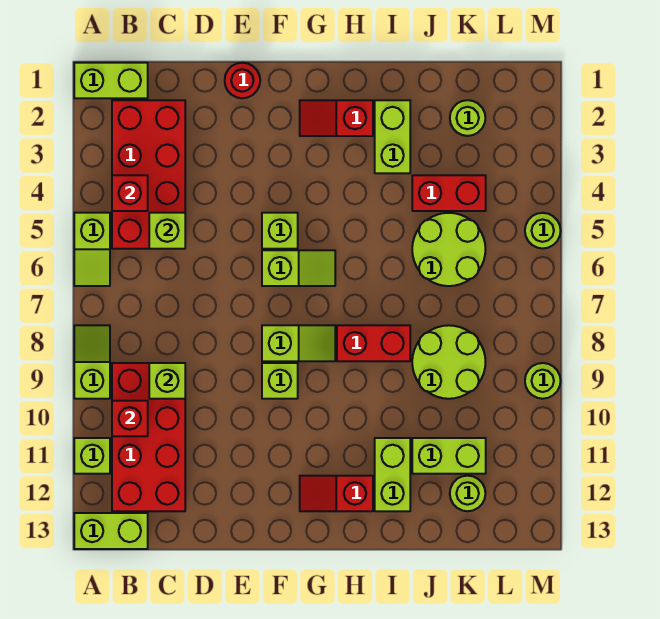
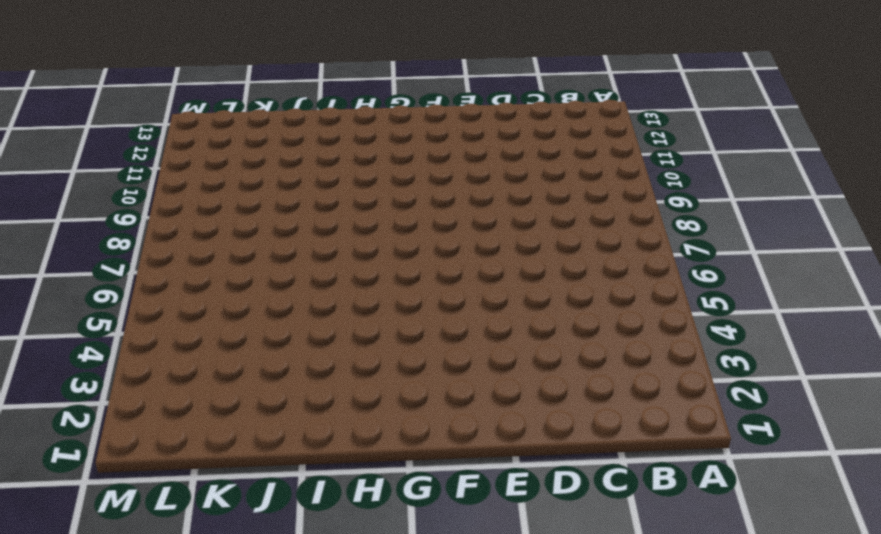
none -> lime 1x2 brick [74,63,148,98]
none -> lime 1x2 slope [74,213,110,286]
none -> lime 1x2 slope [74,325,110,399]

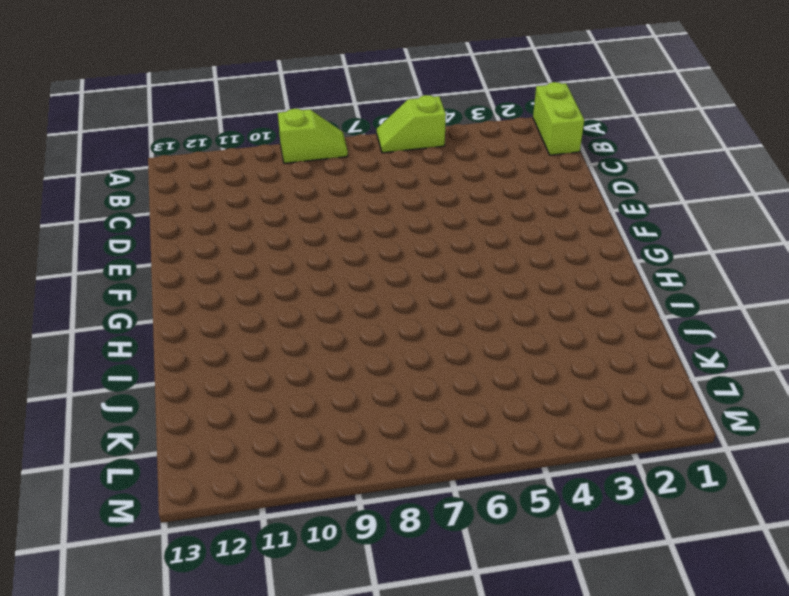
none -> lime 1x1 brick [74,438,110,474]
none -> lime 1x2 brick [74,513,148,549]
none -> red 2x4 brick [112,100,185,249]

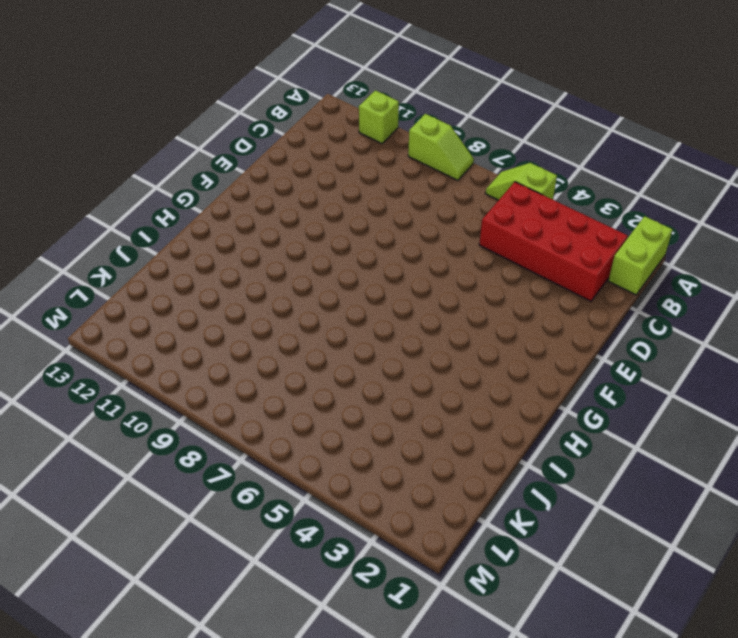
none -> lime 1x2 brick [74,513,148,549]
none -> red 2x4 brick [112,363,185,511]
none -> red 1x1 round brick [225,63,260,98]

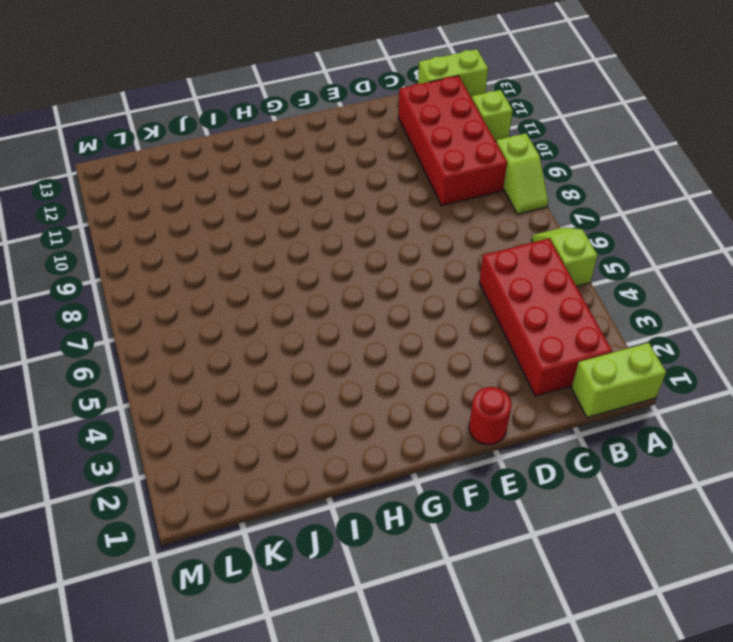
none -> lime 1x1 brick [262,213,298,249]
none -> lime 1x2 slope [262,250,335,286]
none -> lime 1x2 slope [262,325,335,361]

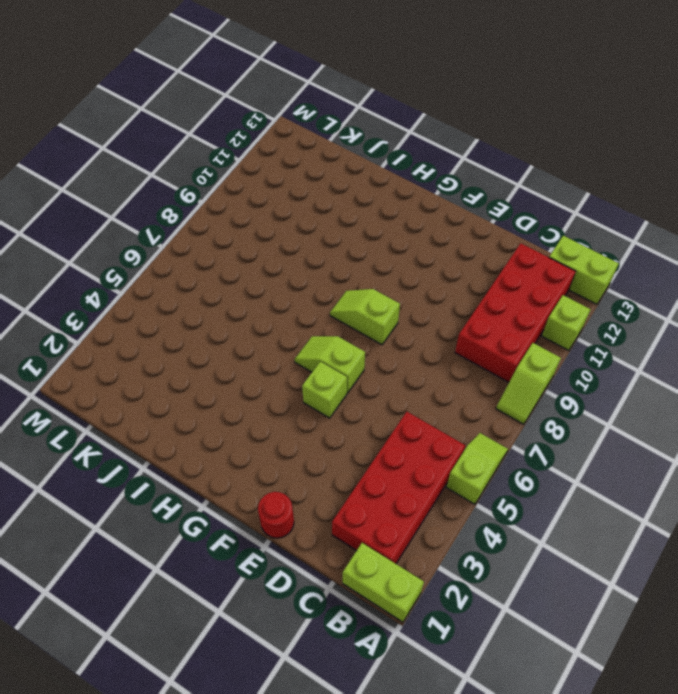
none -> lime 1x1 brick [262,363,298,399]
none -> red 1x2 slope [300,100,373,136]
none -> red 1x2 slope [300,476,373,511]

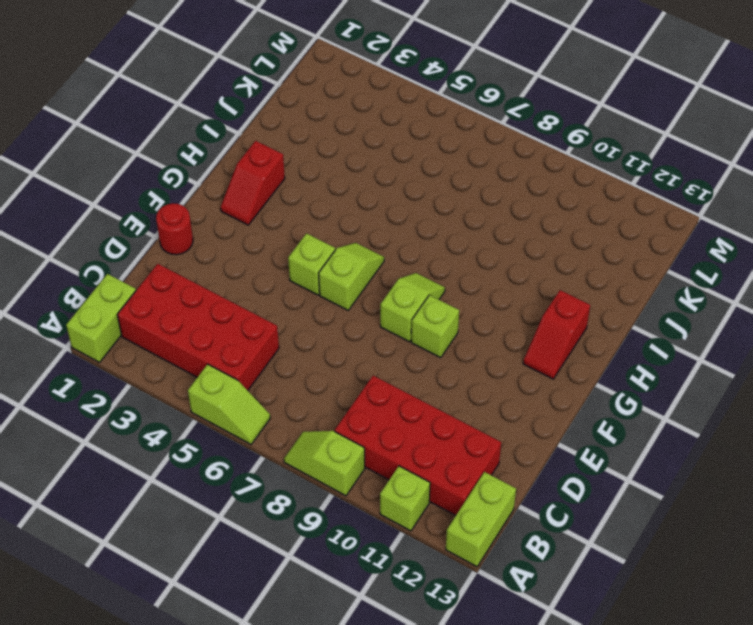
none -> red 1x2 brick [337,325,410,361]
none -> lime 1x2 brick [375,100,410,173]
none -> lime 1x2 brick [375,438,410,511]

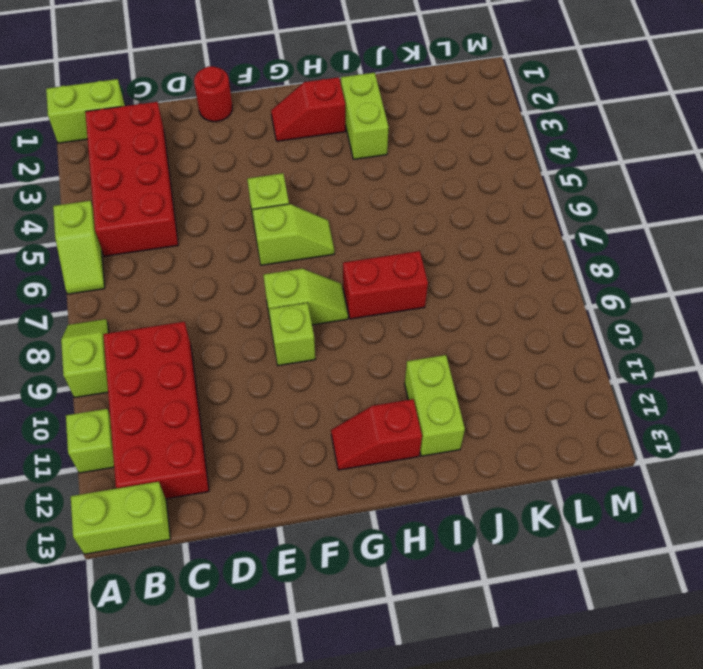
none -> red 1x2 brick [412,175,486,211]
none -> lime 2x2 round brick [412,213,485,286]
none -> lime 2x2 round brick [412,325,485,399]

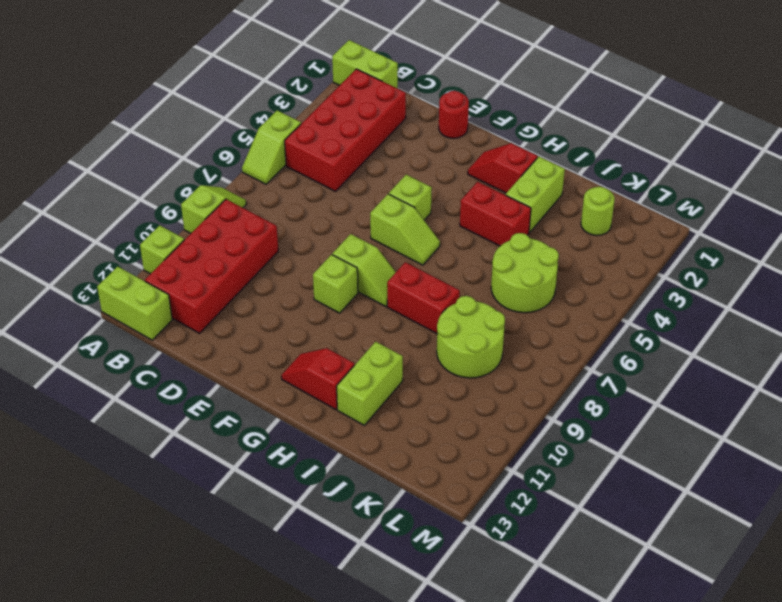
red 1x2 brick [460,182,531,246] -> red 1x2 brick moved to [412,175,486,211]
none -> lime 1x2 brick [412,438,486,474]
none -> lime 1x1 round brick [450,476,485,511]
none -> lime 1x1 round brick [525,213,561,249]

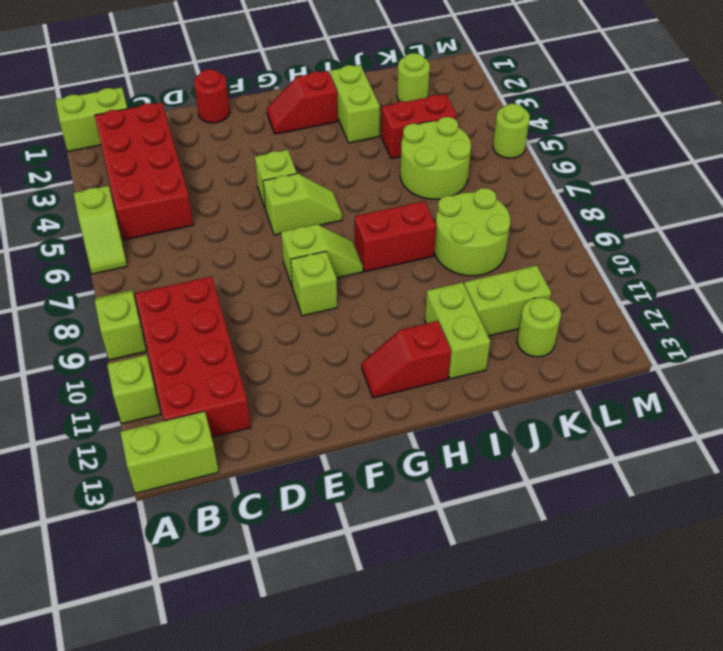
none -> lime 1x1 round brick [525,363,561,399]
none -> red 1x1 brick [112,175,148,211]
none -> red 1x1 brick [112,401,148,436]

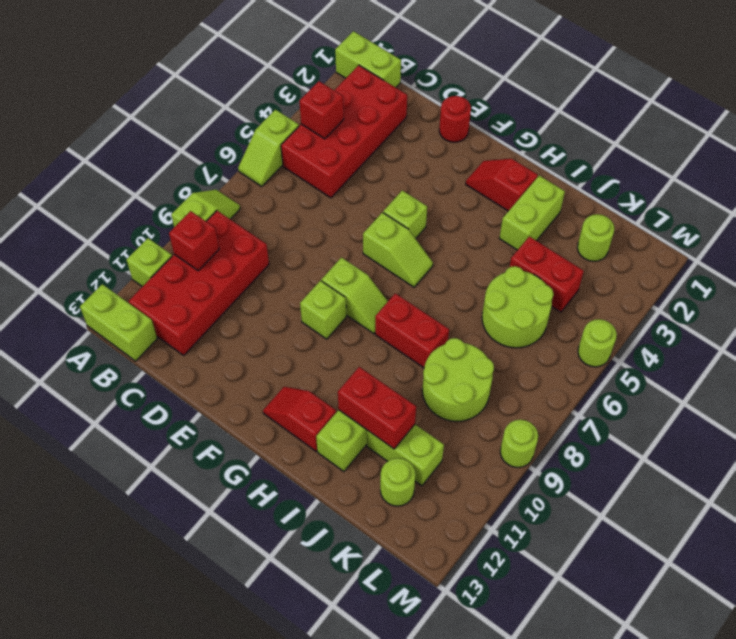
red 1x2 brick [338,367,416,449] -> none
none -> lime 1x1 brick [149,213,185,249]
none -> lime 1x1 brick [149,363,185,399]

